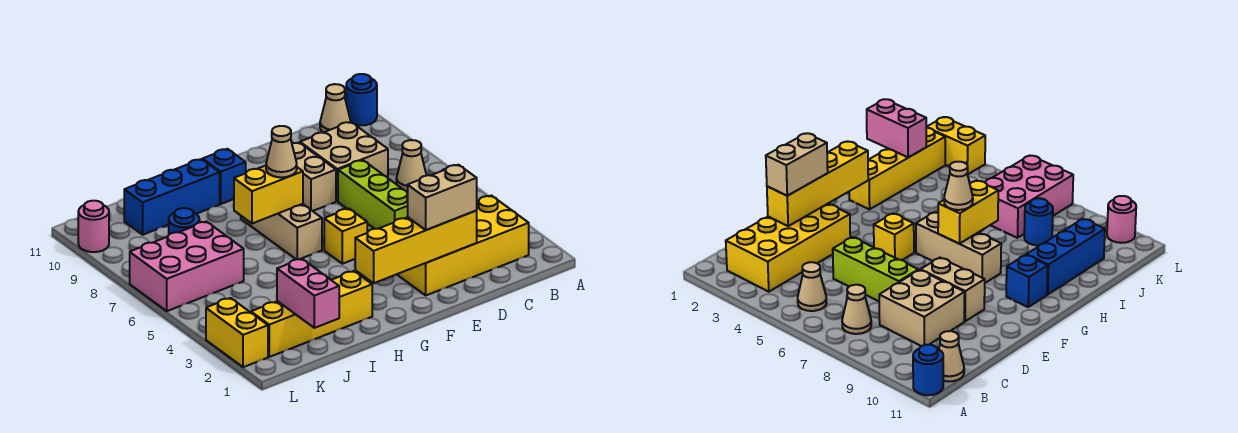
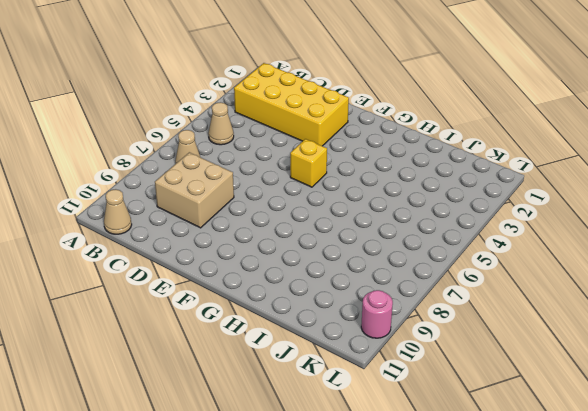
none -> blue 1x1 round brick [346,74,377,125]
none -> lime 1x3 brick [338,160,408,229]
none -> tan 1x2 brick [292,142,336,211]

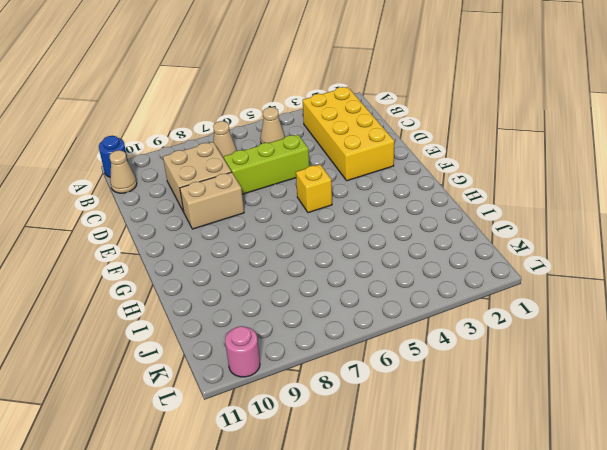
none -> tan 1x3 brick [241,204,322,259]
none -> blue 1x1 brick [203,149,246,204]
none -> yellow 1x4 brick [251,271,372,357]

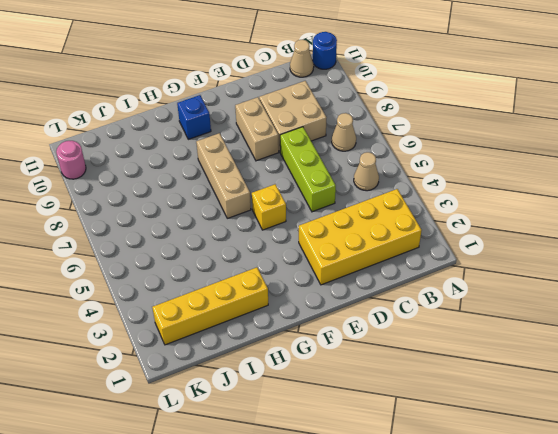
none -> blue 1x3 brick [124,159,220,235]
none -> pink 2x3 brick [130,222,244,311]
none -> blue 1x1 round brick [169,208,199,234]

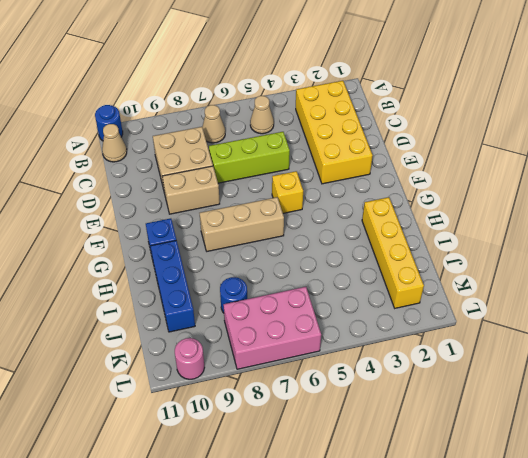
pink 2x3 brick [224,287,321,369] -> pink 2x3 brick turned to [130,222,244,311]
none -> yellow 1x2 brick [206,298,268,367]
none -> yellow 1x4 brick [355,211,477,283]
none -> yellow 1x2 brick [234,166,303,224]

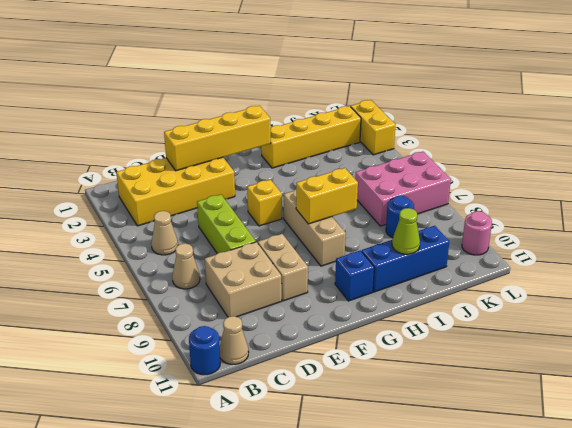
lime 1x1 cone [392,208,420,254] -> none
none -> pink 1x2 brick [277,259,339,328]
none -> tan 1x2 brick [408,165,477,230]
none -> tan 1x1 cone [266,126,297,177]

